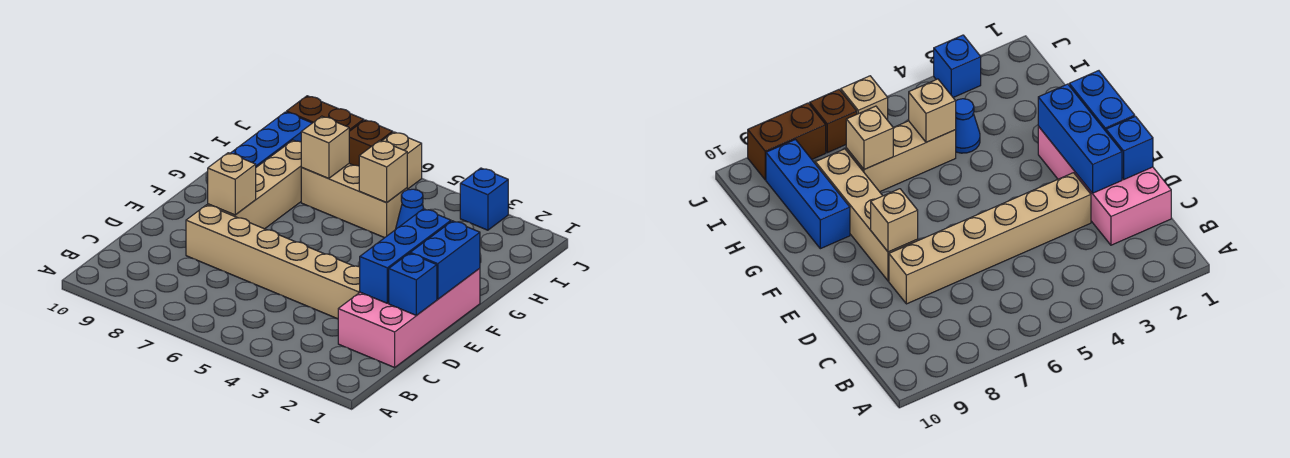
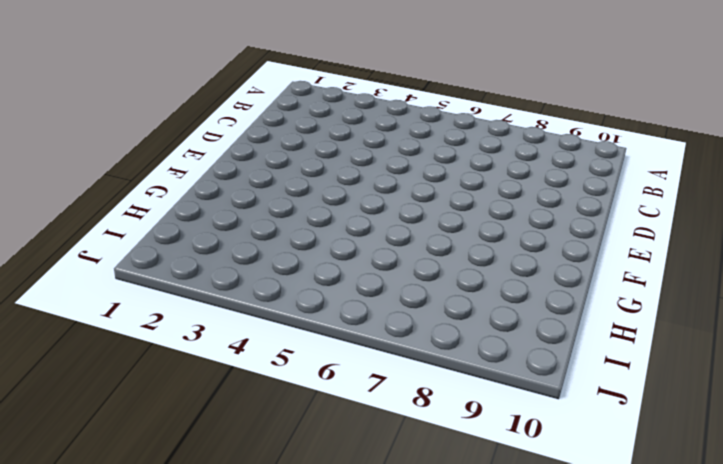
none -> pink 2x4 brick [338,268,480,367]
none -> tan 1x6 brick [186,205,360,319]
none -> tan 1x4 brick [208,140,302,229]

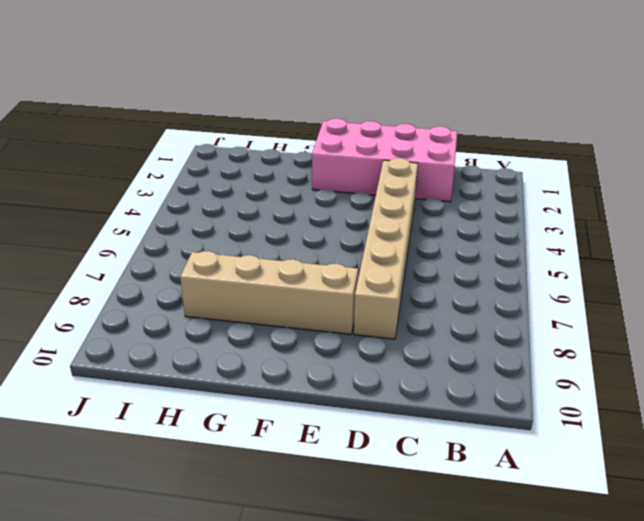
none -> blue 1x3 brick [230,112,312,167]
none -> blue 1x1 cone [396,189,424,229]
none -> tan 1x3 brick [301,164,407,238]

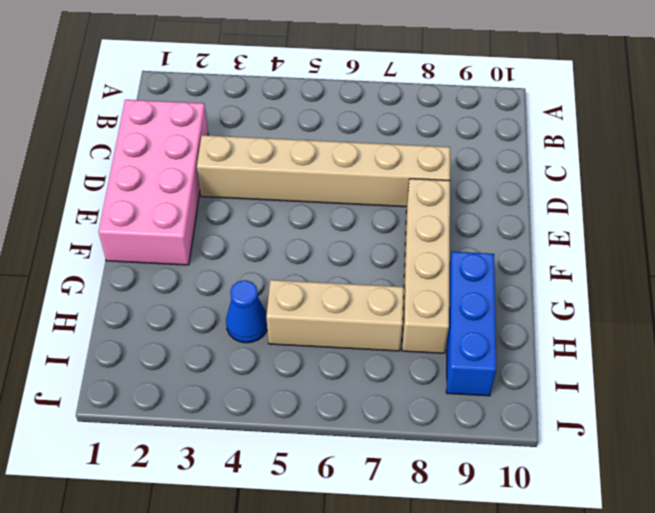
none -> blue 1x1 brick [460,168,508,230]
none -> tan 1x1 brick [382,132,422,189]
none -> brown 1x1 brick [349,120,393,166]

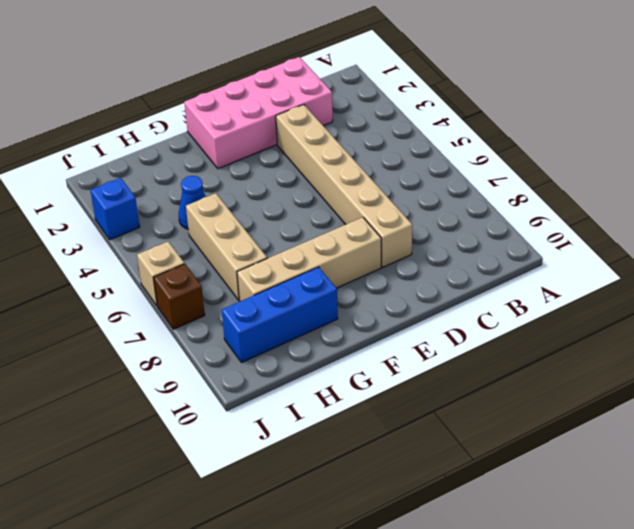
none -> brown 1x2 brick [287,96,364,131]
none -> blue 1x1 brick [389,253,437,315]
none -> blue 1x3 brick [360,209,451,303]

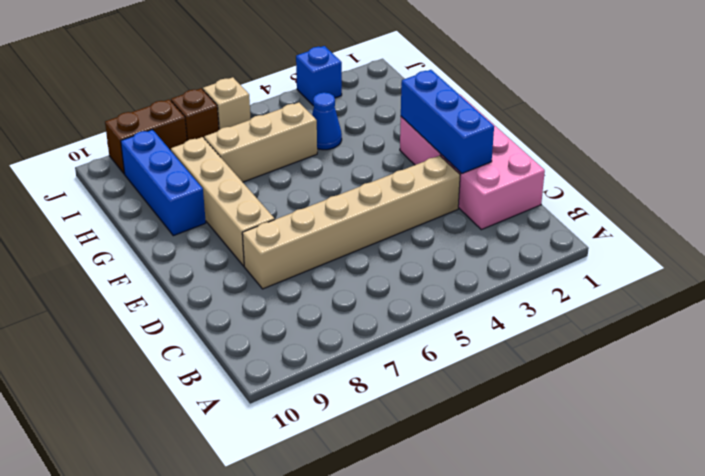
none -> blue 1x1 brick [389,253,437,315]
none -> blue 1x2 brick [410,221,480,299]
none -> tan 1x1 brick [208,153,256,215]

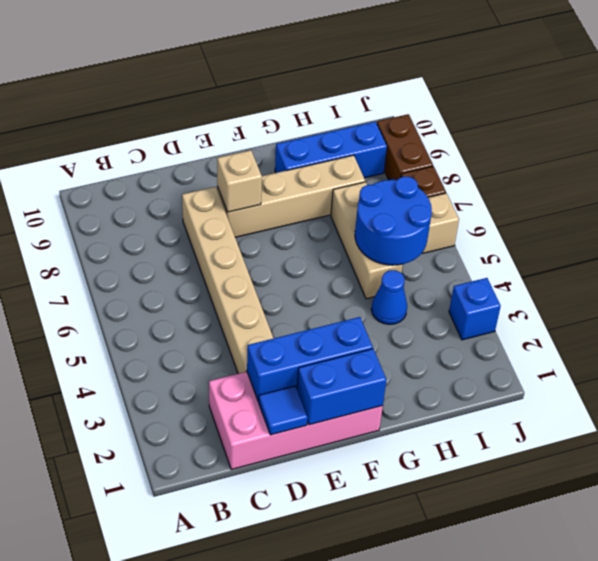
blue 1x1 tile [259,386,308,435] -> blue 1x1 brick [389,253,437,315]
blue 2x2 round brick [355,177,432,265] -> tan 1x1 brick [359,140,407,203]
none -> tan 1x1 brick [301,116,349,179]

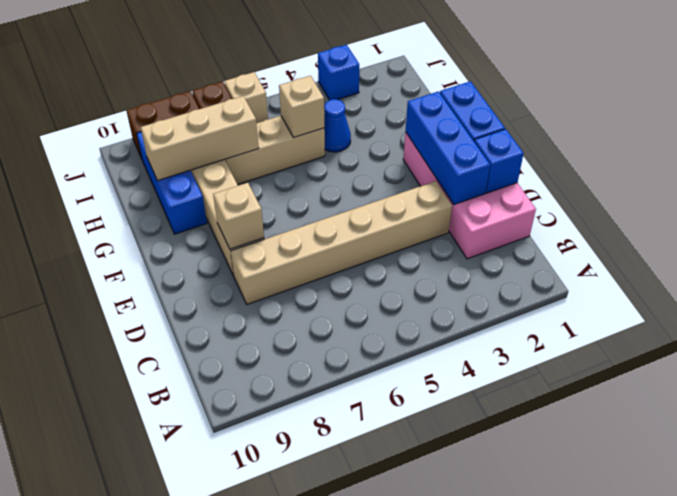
tan 1x3 brick [141,96,259,181] -> tan 1x1 brick [301,116,349,179]

